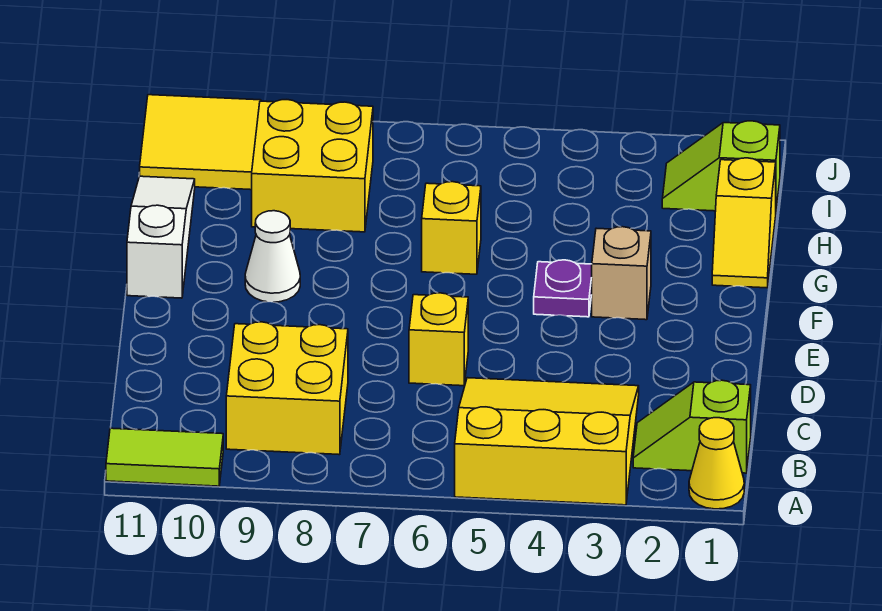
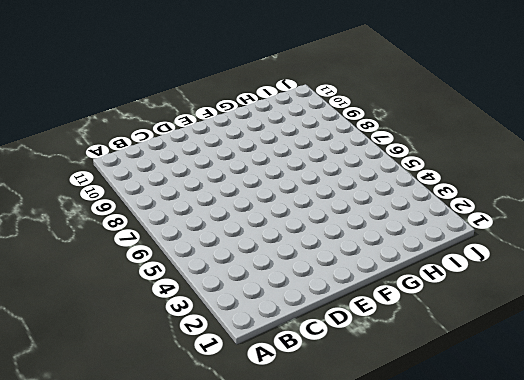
none -> yellow 1x1 cone [689,418,744,509]
none -> yellow 3x3 slope [455,378,639,505]
none -> lime 1x2 tile [106,428,223,486]

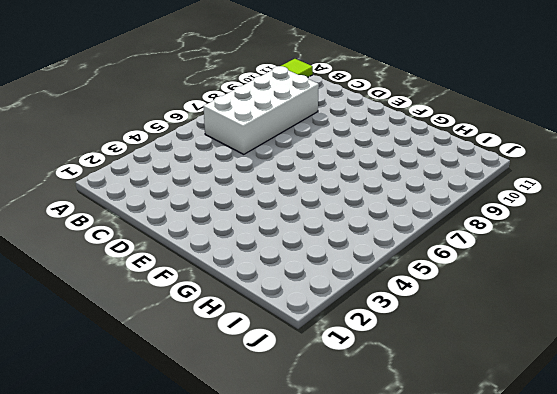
white 2x4 brick [204,66,319,154] -> yellow 2x2 brick [226,322,348,455]
none -> yellow 1x1 cone [689,418,744,509]
none -> yellow 3x3 slope [455,378,639,505]
none -> lime 1x2 slope [633,380,751,473]

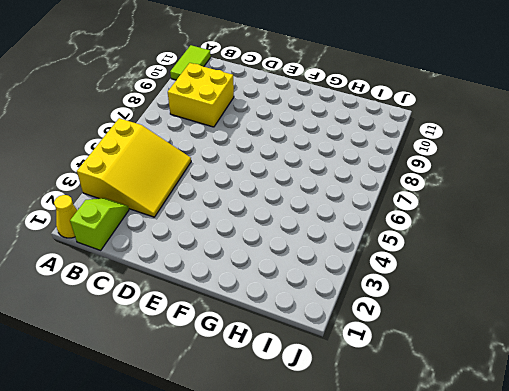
none -> yellow 1x1 brick [409,293,468,386]
none -> tan 1x1 brick [592,227,651,320]
none -> purple 1x1 plate [534,260,592,317]

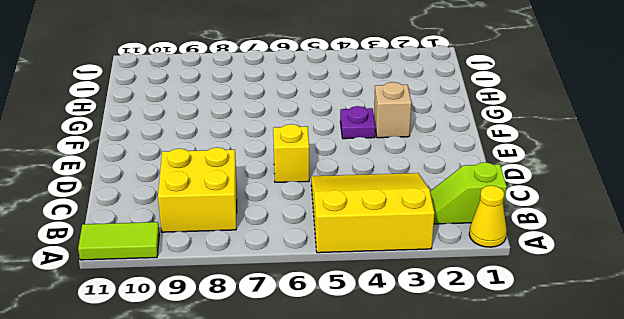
none -> white 1x1 cone [245,211,300,302]
none -> white 1x3 slope [127,176,195,298]
none -> yellow 1x2 slope [712,158,776,288]

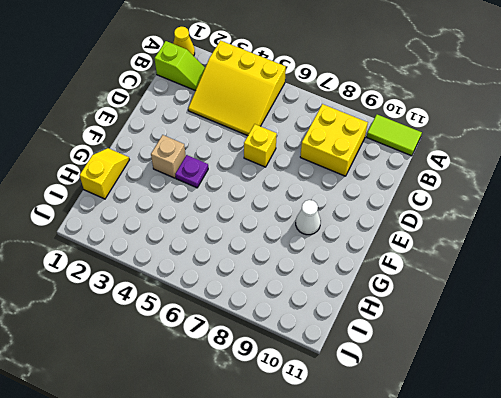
none -> white 1x3 slope [127,176,195,298]
none -> yellow 1x1 brick [422,182,481,274]
none -> yellow 2x2 brick [252,100,373,232]

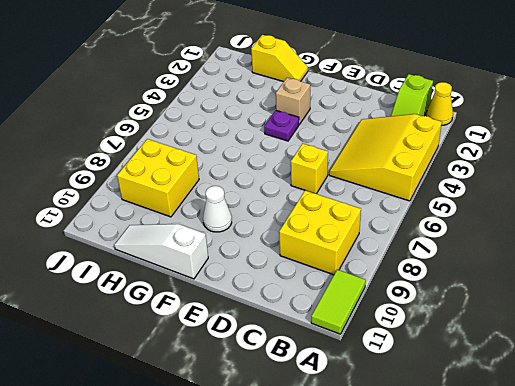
none -> yellow 1x1 brick [422,182,481,274]
none -> lime 1x2 slope [662,121,780,211]
none -> yellow 2x2 tile [140,95,261,190]

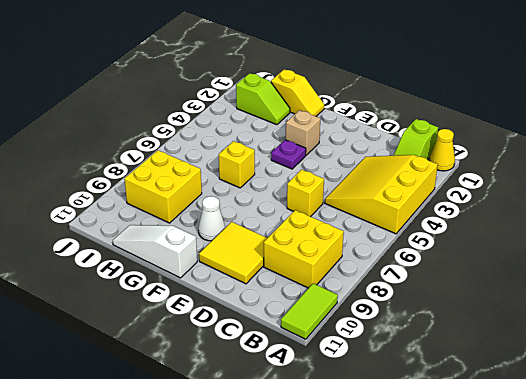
yellow 2x2 tile [199,222,267,284] -> yellow 2x2 tile moved to [140,95,261,190]
lime 1x2 slope [236,73,290,125] -> lime 1x2 slope turned to [662,121,780,211]

